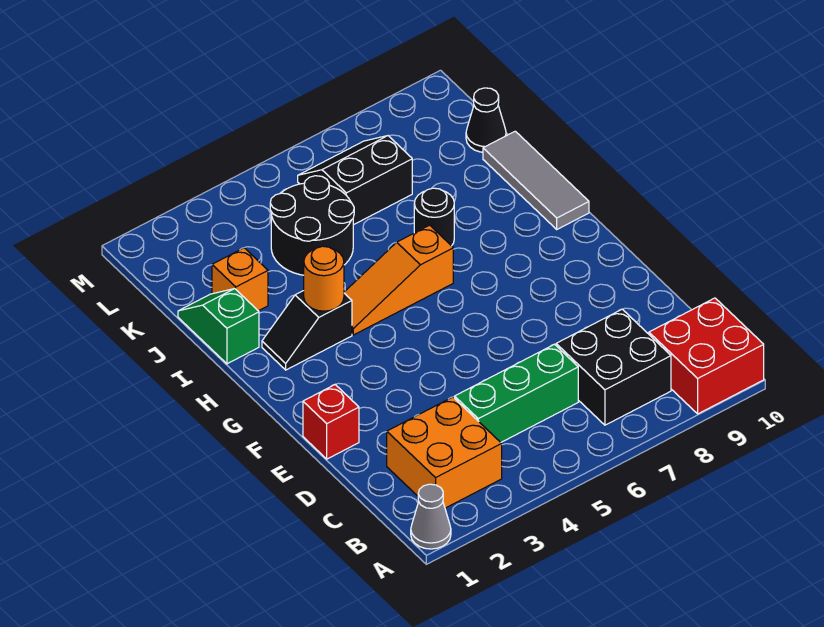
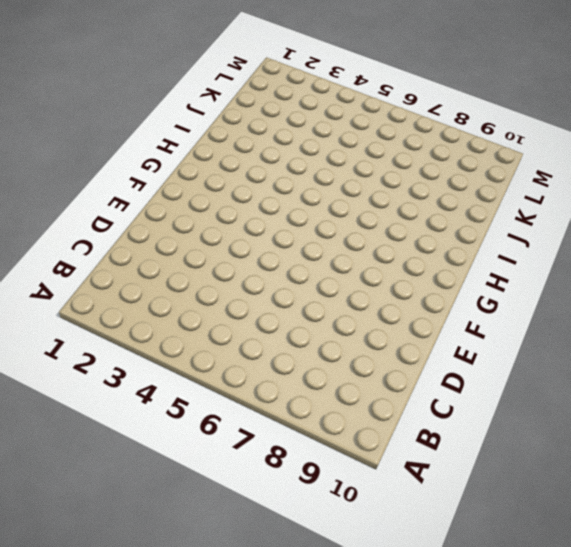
none -> grey 1x1 cone [411,484,451,549]
none -> red 2x2 brick [649,298,764,414]
none -> orange 2x2 brick [387,397,502,508]

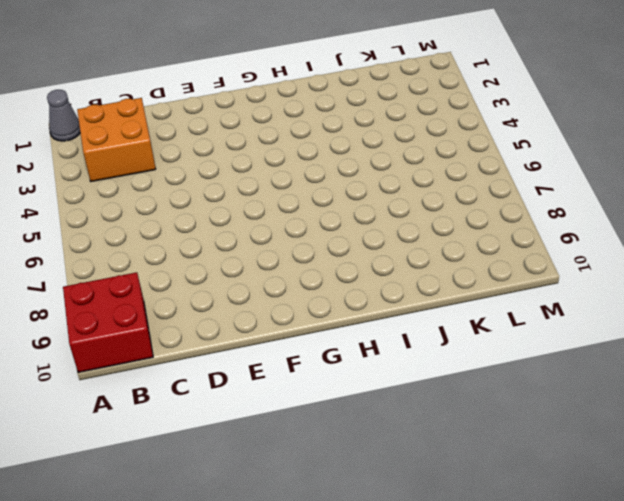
none -> black 2x2 brick [556,309,671,425]
none -> green 1x3 brick [455,344,578,442]
none -> red 1x1 brick [303,385,359,459]

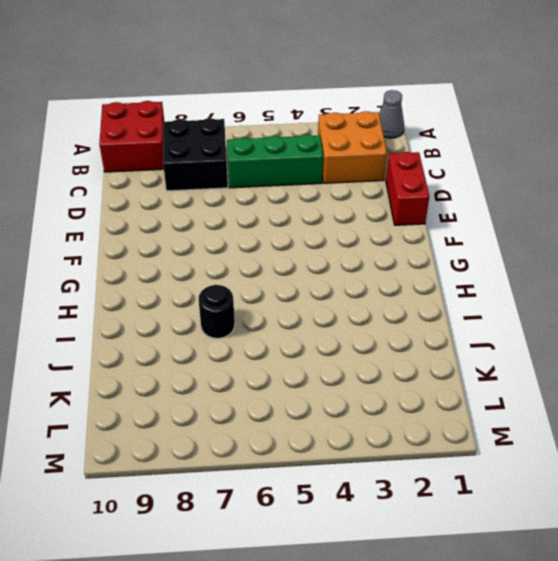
red 1x2 brick [386,152,429,225] -> red 1x1 brick [303,385,359,459]
none -> black 1x2 slope [262,291,352,370]
none -> orange 1x3 slope [344,225,453,335]
none -> grey 1x3 tile [483,131,589,229]

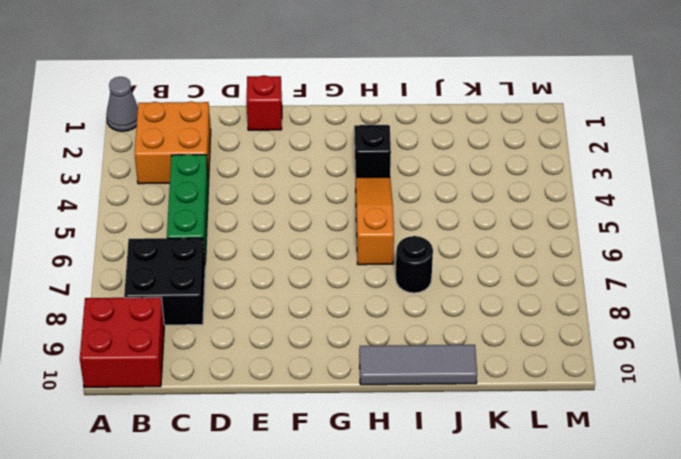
none -> green 1x2 slope [178,289,259,364]
none -> orange 1x1 brick [212,248,268,311]
none -> black 2x2 round brick [270,176,354,275]

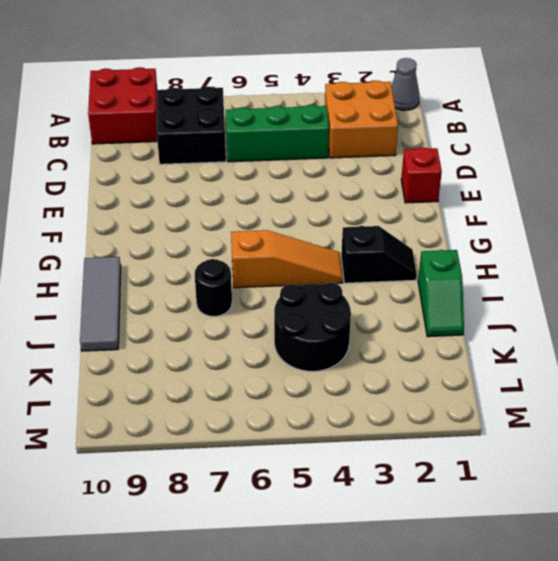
none -> orange 1x1 brick [212,248,268,311]
none -> black 2x2 slope [298,136,412,225]
none -> black 1x1 cone [466,88,506,152]

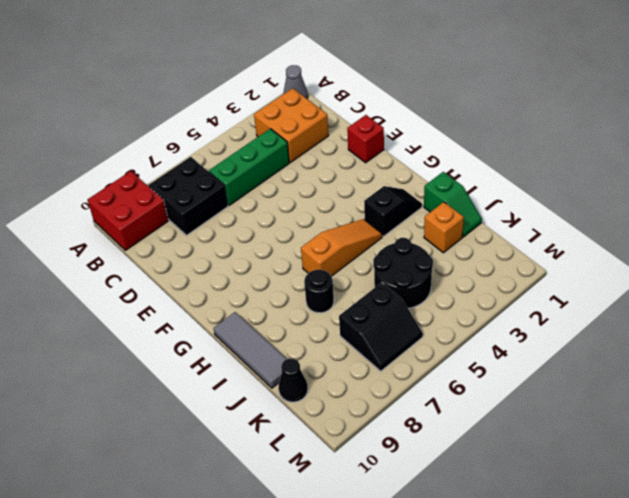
none -> orange 1x1 round brick [304,246,344,311]

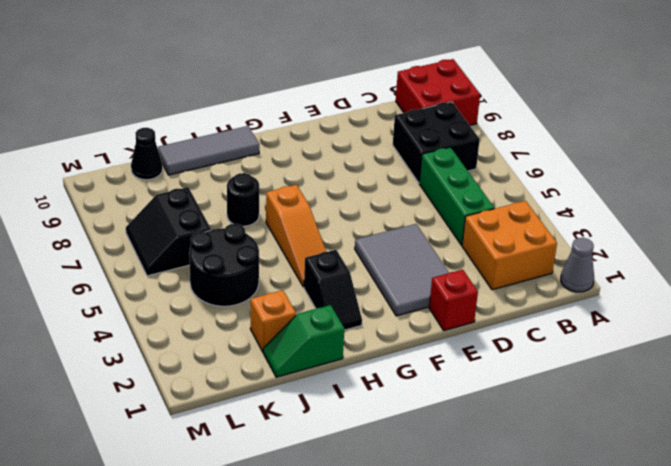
grey 2x3 tile [355,224,449,316] -> none
none -> orange 1x1 round brick [304,246,344,311]

